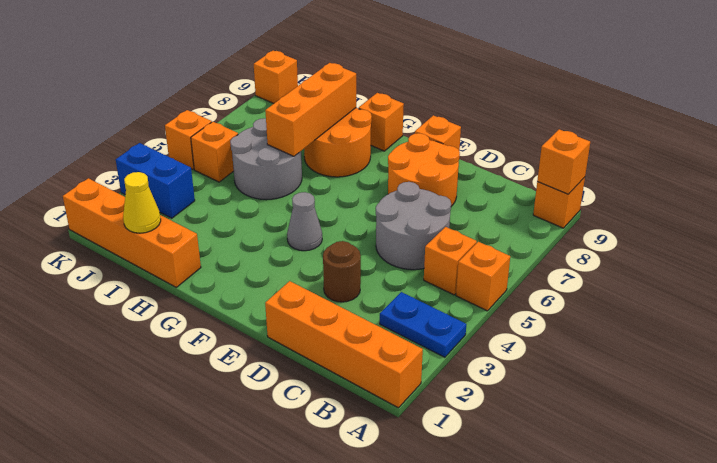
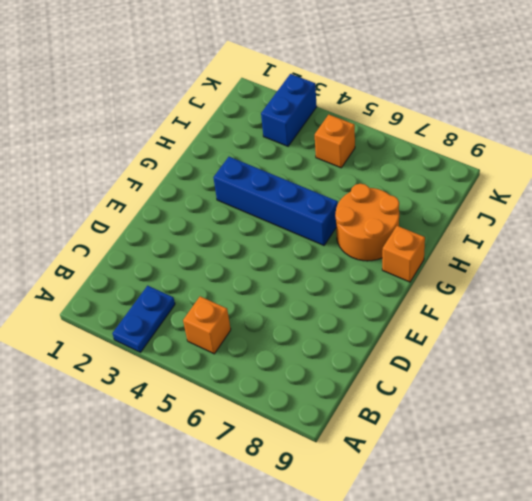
blue 1x4 brick [213,157,338,245] -> none
none -> orange 1x4 brick [265,281,423,408]
none -> orange 1x1 brick [456,242,510,311]
none -> orange 1x1 brick [533,177,585,228]

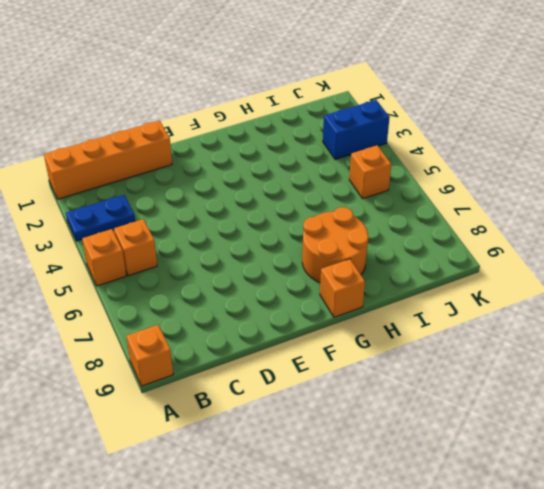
none -> grey 2x2 round brick [376,182,451,270]
none -> brown 1x1 round brick [323,241,361,302]
none -> orange 2x2 round brick [388,133,460,206]

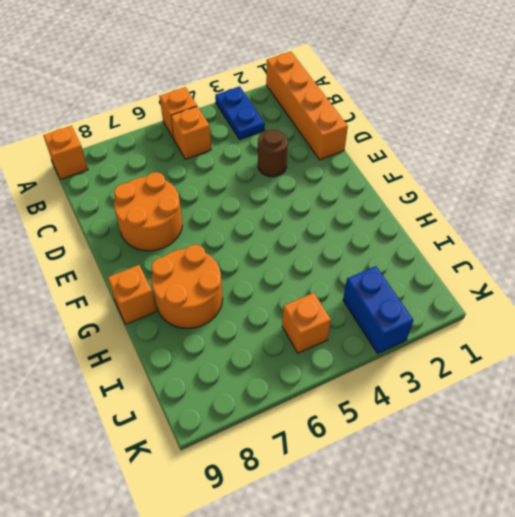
none -> grey 2x2 round brick [376,182,451,270]
none -> orange 1x1 brick [415,115,461,150]
none -> grey 1x1 cone [287,192,322,251]

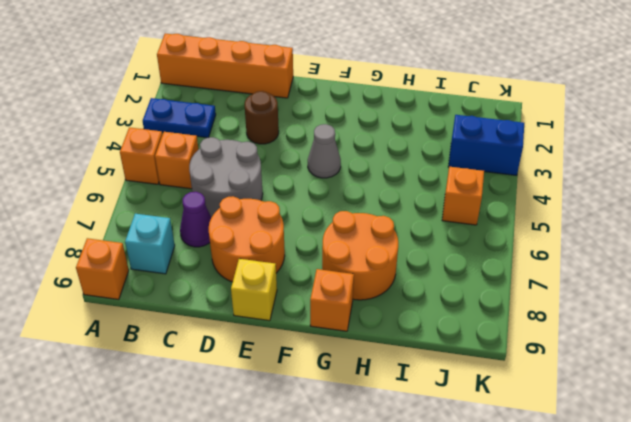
cyan 1x1 brick [125,214,175,274] -> none
purple 1x1 cone [180,192,211,247] -> none
yellow 1x1 brick [231,259,277,321] -> orange 1x1 brick [415,115,461,150]
none -> orange 1x4 brick [63,178,201,287]
none -> grey 2x2 round brick [230,118,302,200]
none -> orange 1x1 brick [165,110,212,169]

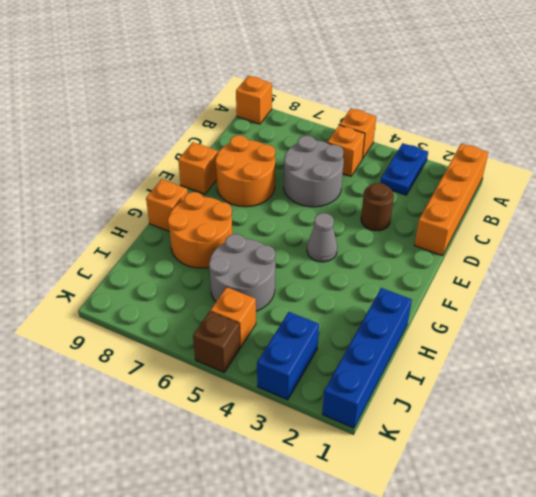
blue 1x4 brick [322,288,412,428] -> orange 1x4 brick [63,178,201,287]
brown 1x1 brick [193,311,240,372] -> orange 1x1 brick [165,110,212,169]
none -> orange 1x1 brick [254,51,298,103]
none -> orange 1x1 brick [537,129,590,194]
none -> orange 1x3 brick [265,63,356,156]

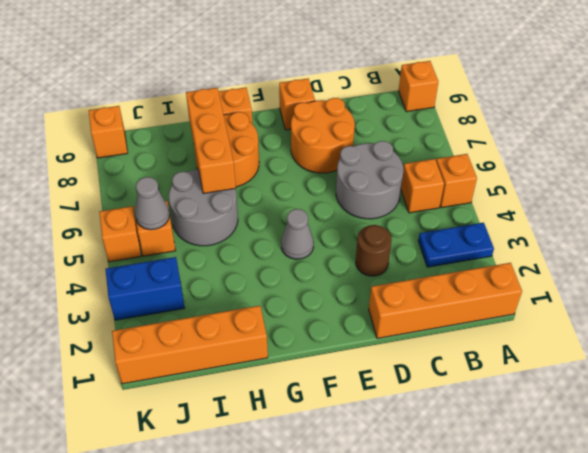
grey 1x1 cone [135,177,169,230] -> none
none -> orange 1x1 brick [537,129,590,194]
none -> yellow 1x1 cone [123,172,161,233]

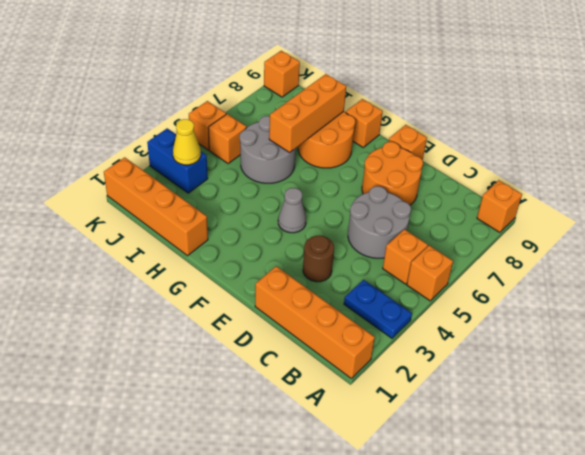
yellow 1x1 cone [173,119,201,165] -> yellow 1x1 cone moved to [123,172,161,233]
none -> orange 1x1 brick [537,129,590,194]

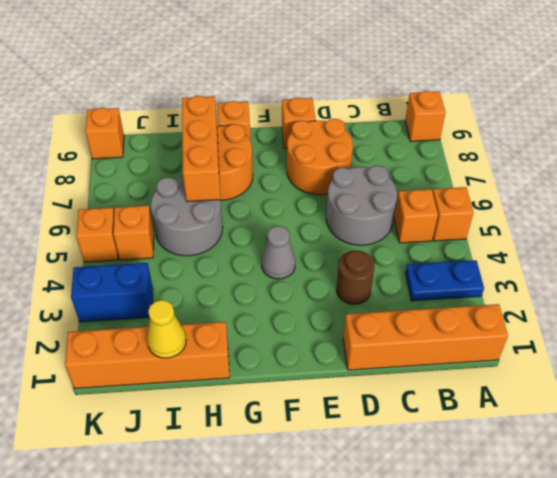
none -> orange 1x1 brick [537,129,590,194]

